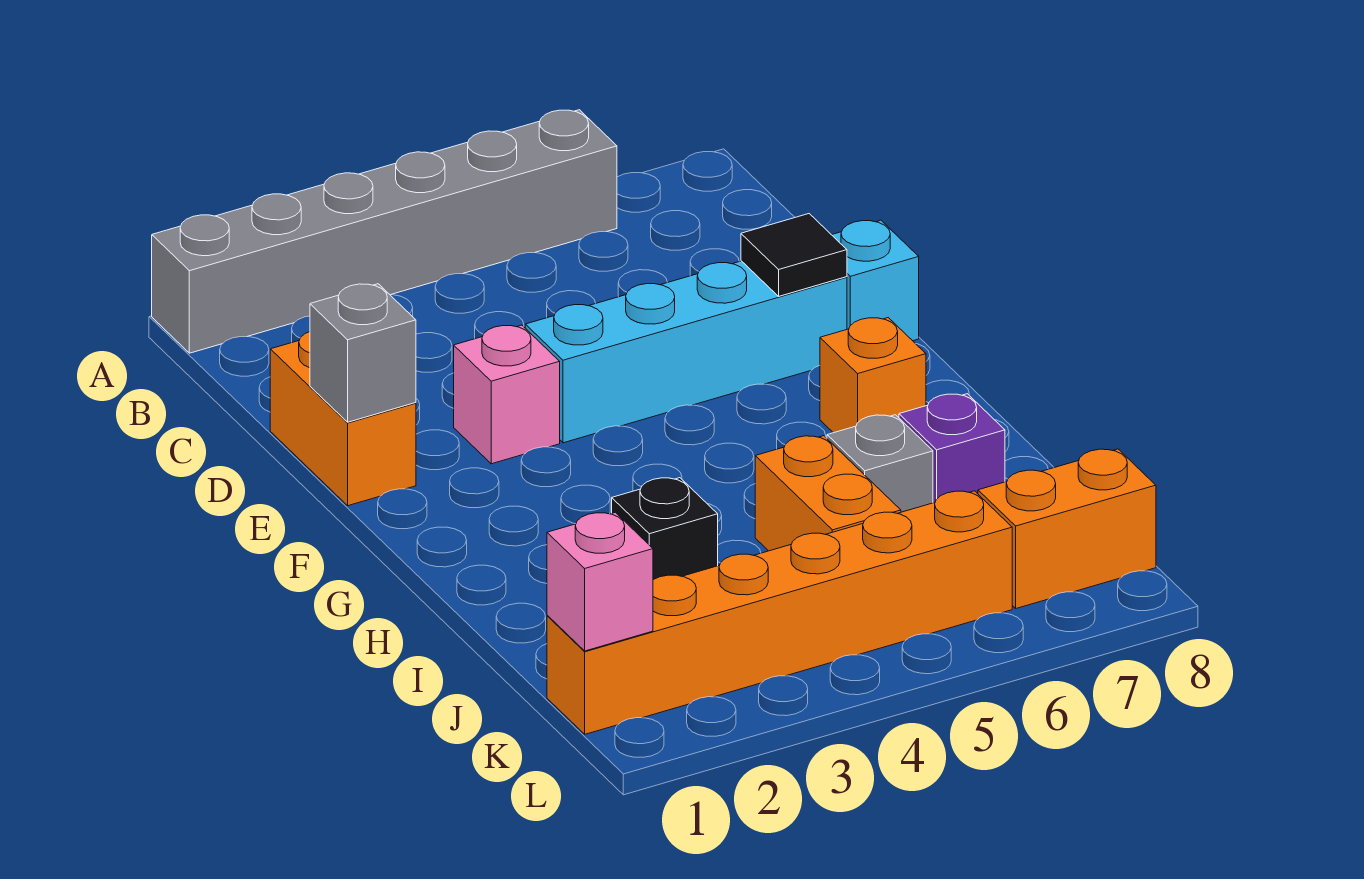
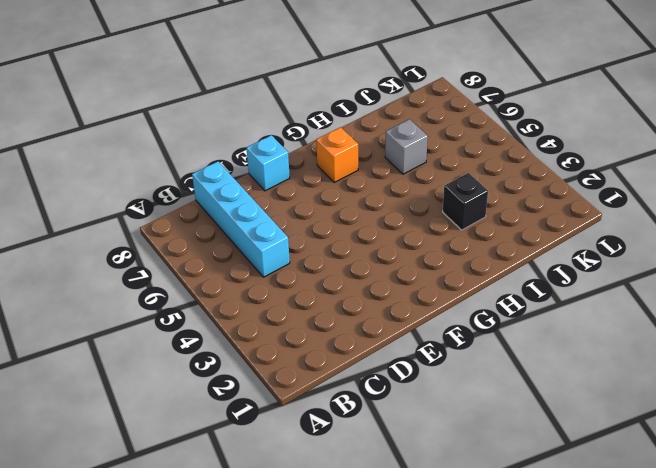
cyan 1x4 brick [192,162,290,277] -> cyan 1x4 brick moved to [525,261,847,443]
none -> grey 1x6 brick [152,110,617,353]
none -> orange 1x2 brick [270,332,416,506]
none -> pink 1x1 brick [454,325,560,464]

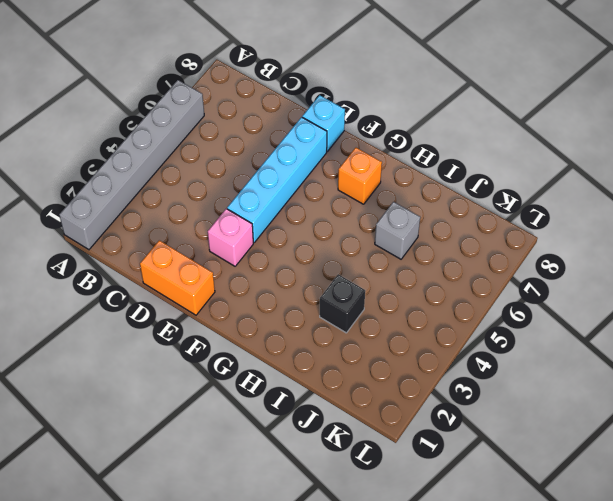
none -> orange 1x2 brick [755,436,901,551]
none -> purple 1x1 brick [899,394,1005,503]
none -> orange 1x6 brick [547,491,1012,734]

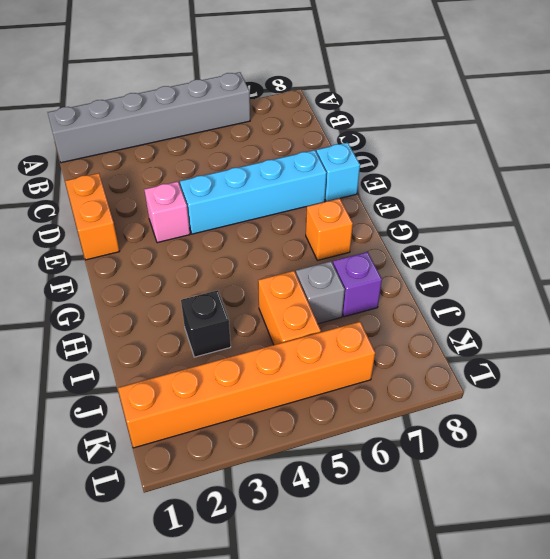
none -> orange 1x2 brick [978,449,1156,608]
none -> grey 1x1 brick [310,284,416,422]
none -> black 1x1 tile [741,214,847,296]

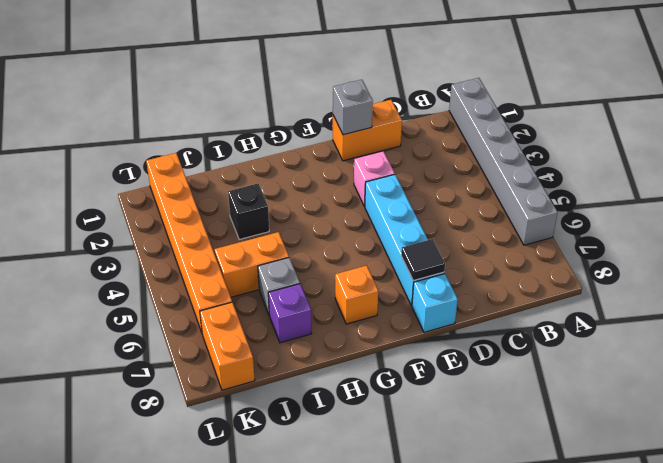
none -> pink 1x1 brick [547,512,653,651]

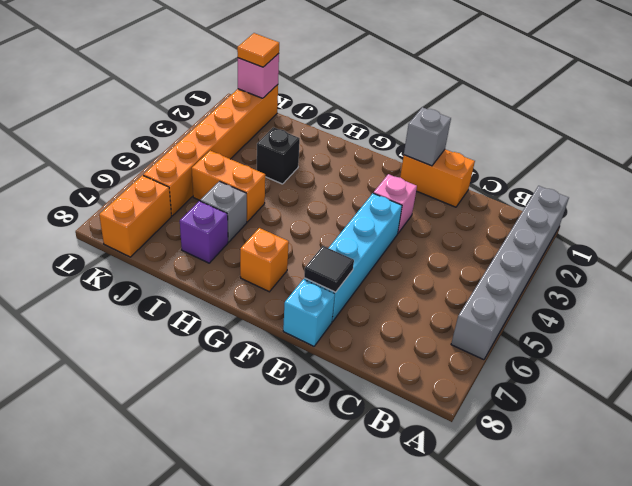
orange 1x1 tile [237,33,279,67] -> none

